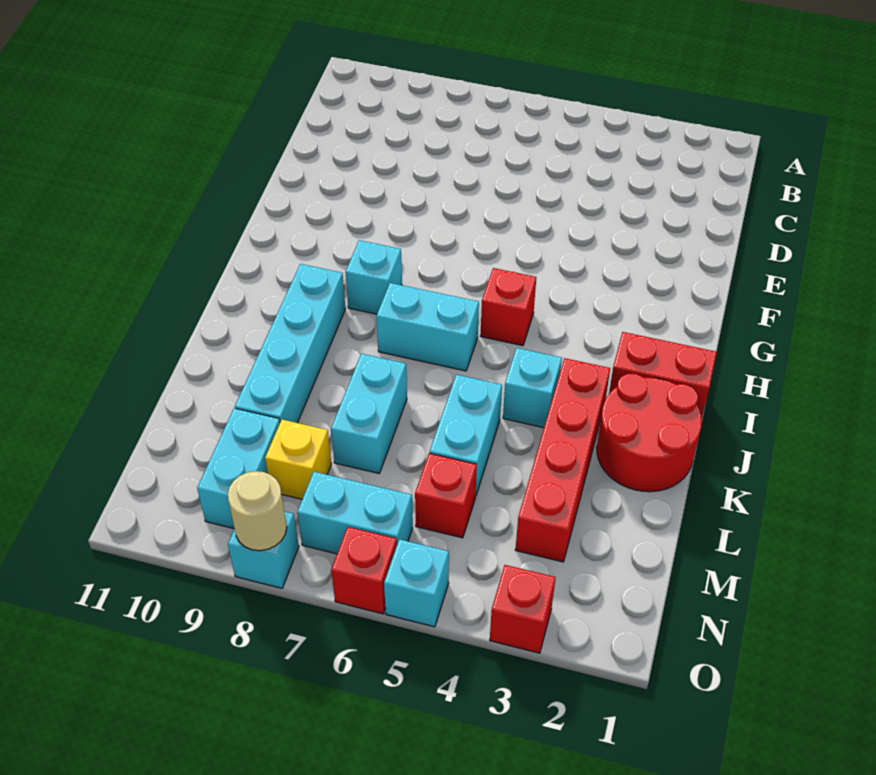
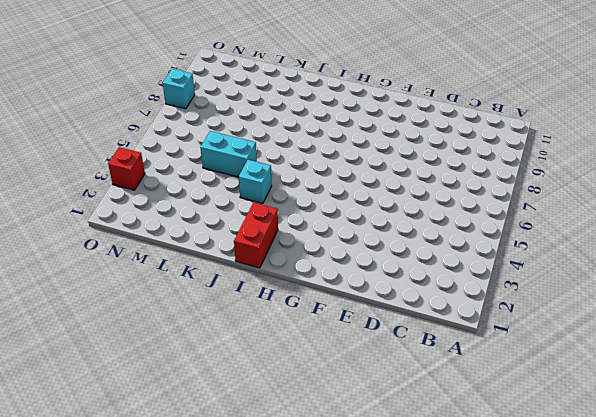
none -> red 1x1 brick [480,268,536,346]
none -> cyan 1x1 brick [345,240,402,314]
none -> cyan 1x2 brick [376,283,479,371]

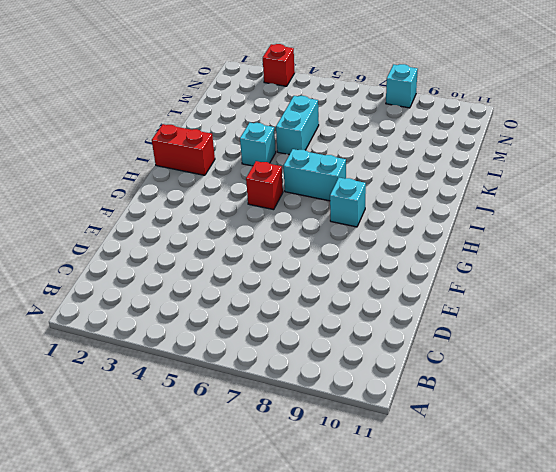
none -> cyan 1x4 brick [235,264,345,423]
none -> red 2x2 round brick [597,374,702,492]
none -> red 1x4 brick [515,358,610,562]

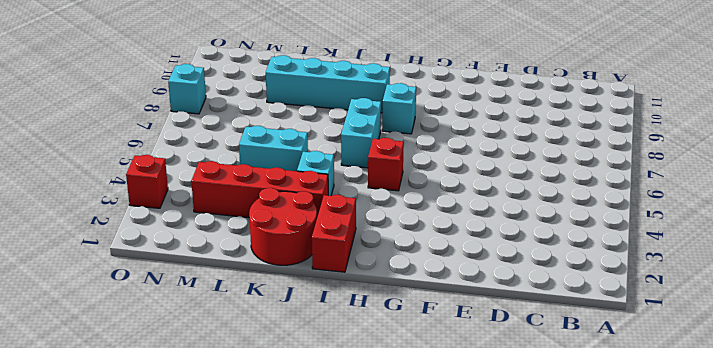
none -> cyan 1x2 brick [331,354,407,473]
none -> red 1x1 brick [415,453,477,538]
none -> yellow 1x1 brick [265,420,331,499]

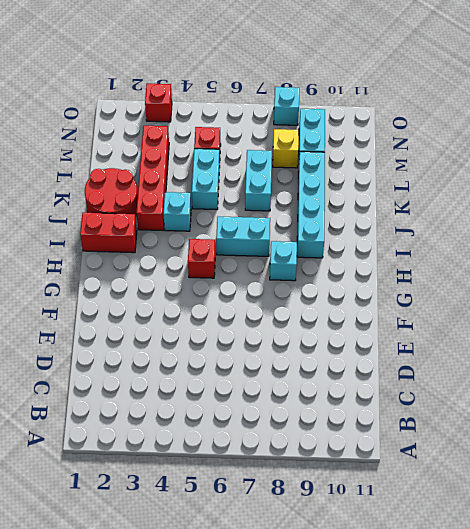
none -> cyan 1x2 brick [297,472,413,554]
none -> cyan 1x1 brick [384,539,449,627]
none -> red 1x1 brick [331,527,397,614]

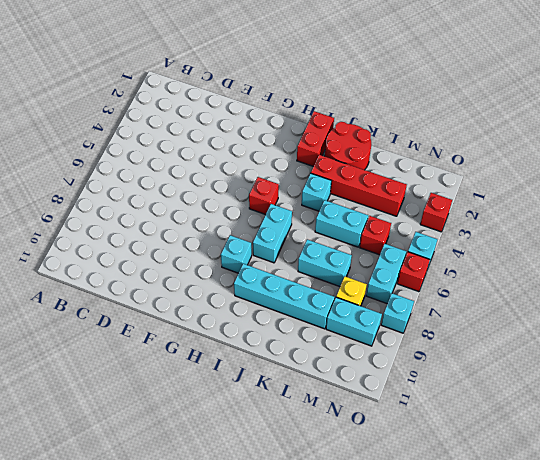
none -> tan 1x1 round brick [228,471,287,551]

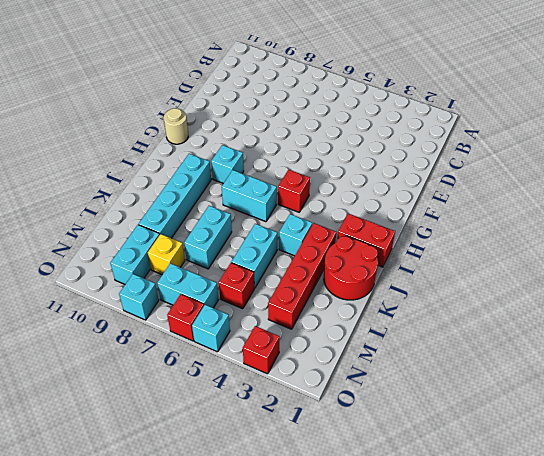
tan 1x1 round brick [164,108,188,144] -> tan 1x1 round brick moved to [228,471,287,551]

